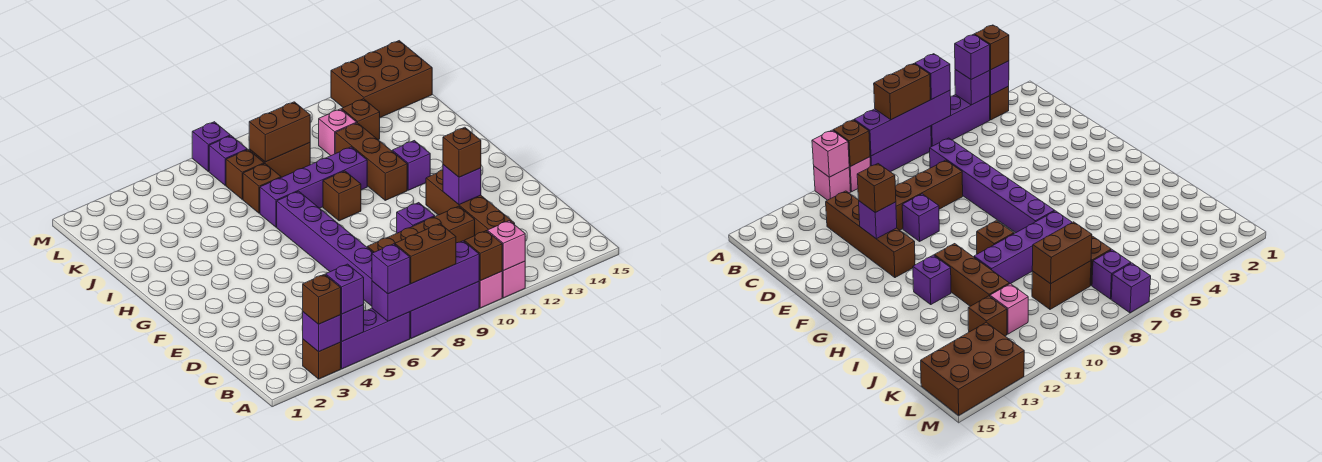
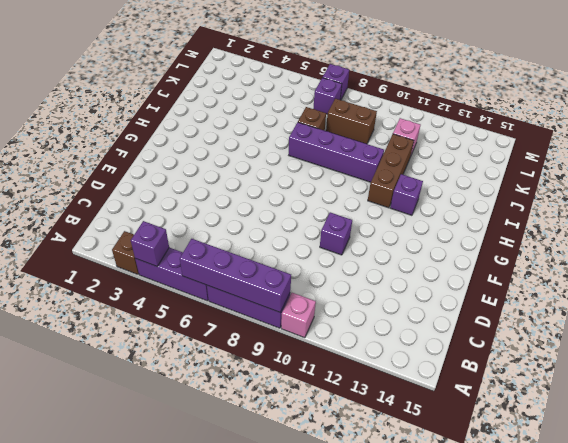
none -> pink 1x1 brick [502,261,525,298]
none -> purple 1x6 brick [277,191,373,306]
none -> brown 1x4 brick [426,170,515,235]
none -> brown 1x4 brick [367,206,475,253]

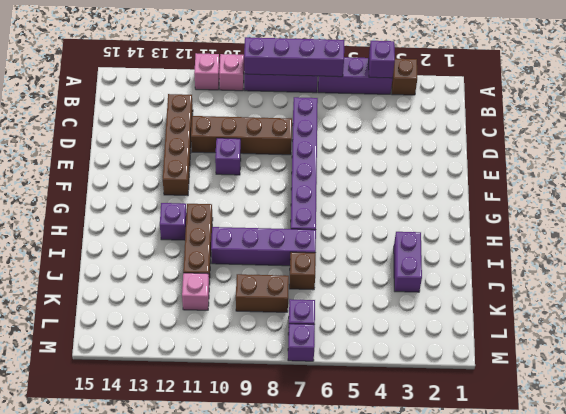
purple 1x2 brick [394,232,422,292] -> none
none -> brown 1x1 brick [323,171,361,221]
none -> brown 1x1 brick [226,150,264,199]
none -> brown 1x1 brick [342,99,380,140]
none -> brown 2x3 brick [331,41,432,117]

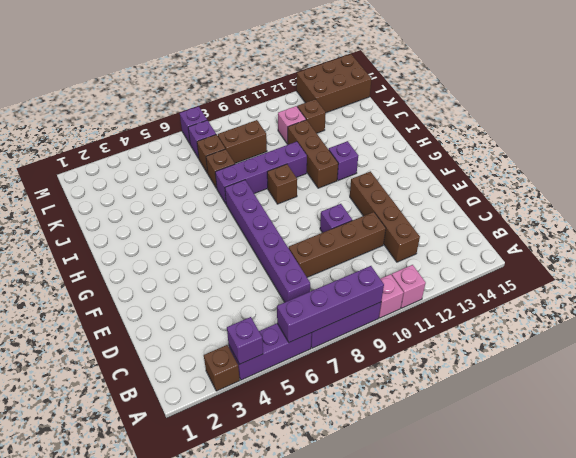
none -> purple 1x1 brick [303,312,341,352]
none -> brown 1x1 brick [464,231,502,281]
none -> pink 1x1 brick [487,221,525,270]
none -> purple 1x1 brick [443,165,481,205]

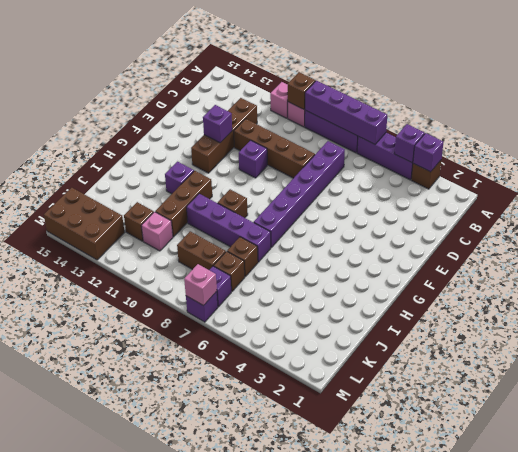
pink 1x1 brick [184,264,217,306] -> pink 1x1 brick moved to [487,221,525,270]
none -> brown 1x2 brick [249,102,310,162]
none -> brown 1x1 brick [303,274,341,324]
none -> purple 1x1 brick [326,264,364,314]
none -> purple 1x1 brick [372,244,410,294]

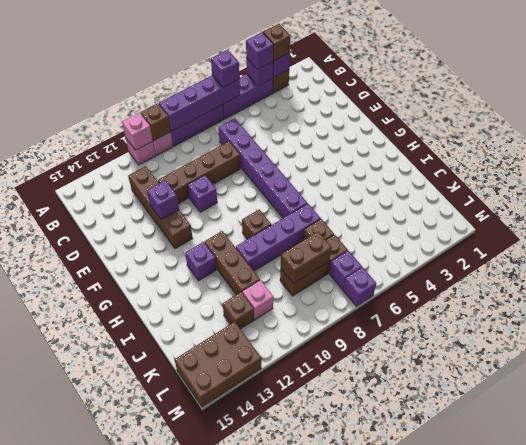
none -> brown 1x2 brick [395,224,456,284]
none -> brown 1x1 brick [443,127,481,177]

